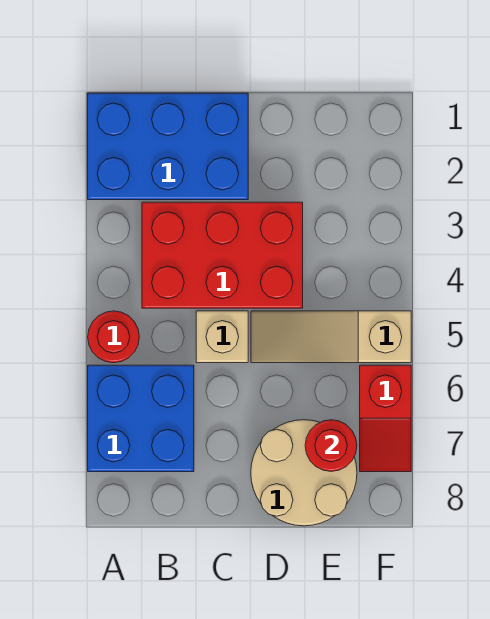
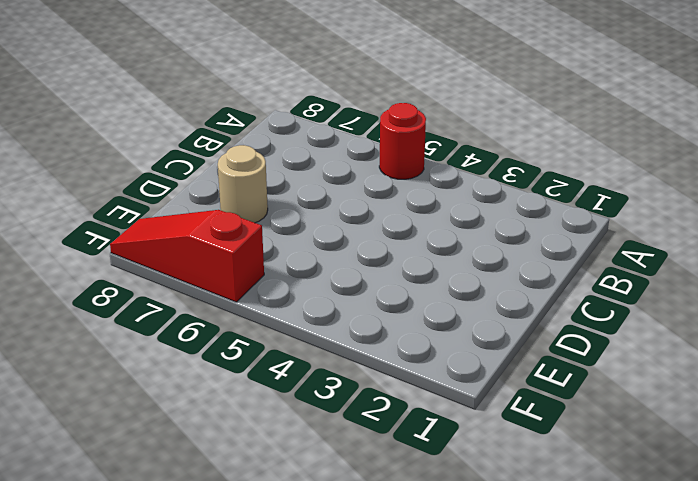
tan 1x1 round brick [218,145,268,223] -> tan 2x2 round brick [251,420,357,526]
red 1x3 slope [110,210,264,302] -> red 1x2 slope [360,365,411,472]
none -> blue 2x3 brick [88,93,248,200]
none -> blue 2x2 brick [88,365,194,472]

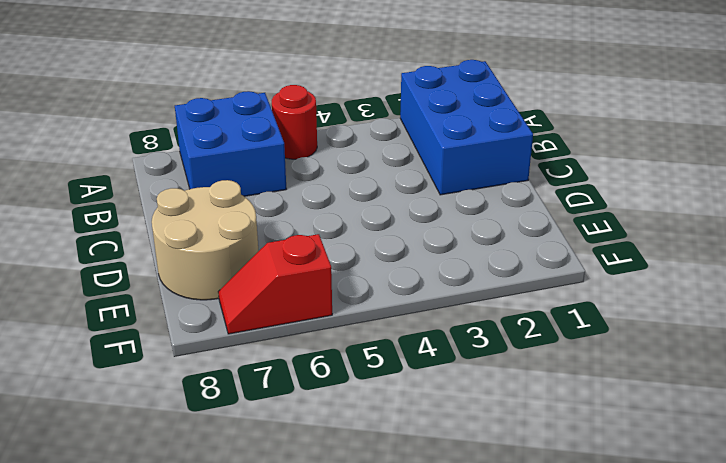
none -> red 2x3 brick [142,202,303,308]
none -> tan 1x1 brick [196,311,248,363]

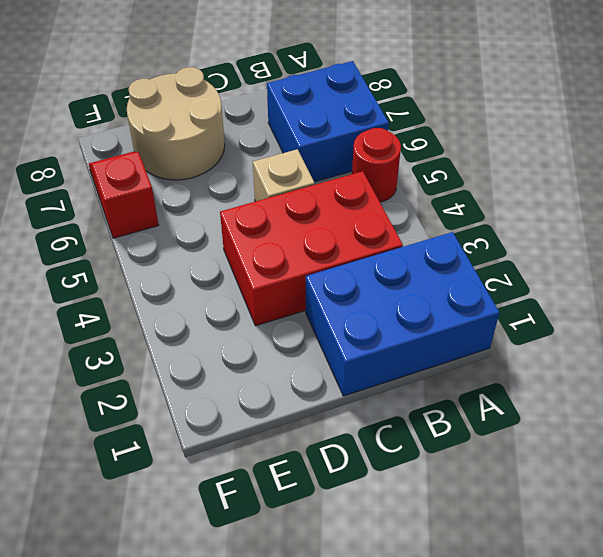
none -> tan 1x3 slope [251,311,411,363]
none -> red 1x1 round brick [305,420,357,471]

